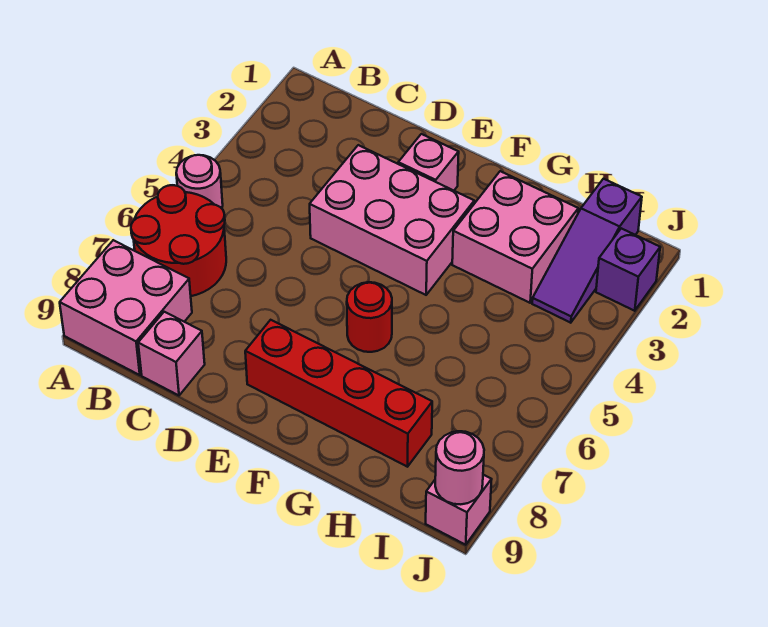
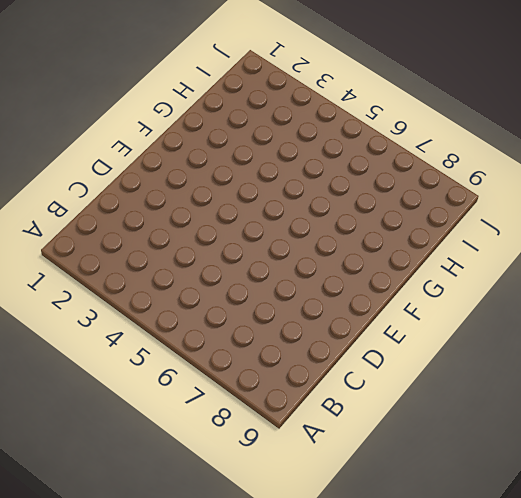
none -> pink 1x1 round brick [176,155,223,208]
none -> red 2x2 round brick [131,185,226,296]
none -> pink 2x2 brick [60,240,192,375]

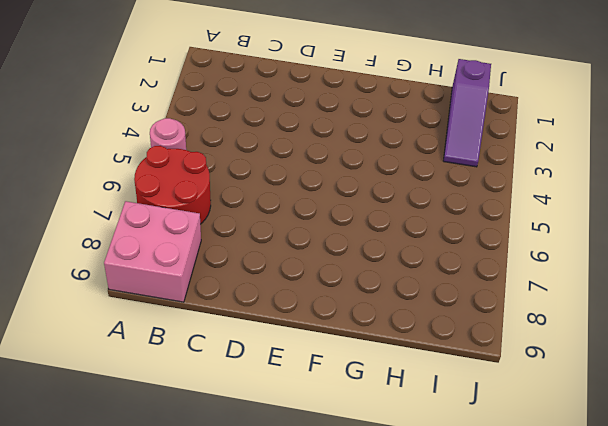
none -> pink 1x1 brick [138,312,205,395]
none -> pink 2x3 brick [310,145,474,295]
none -> pink 1x1 brick [398,134,459,191]

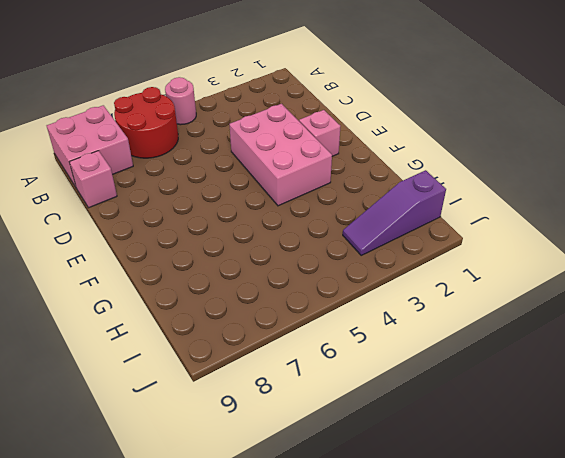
none -> red 1x4 brick [245,320,432,467]
none -> red 1x1 round brick [347,282,392,352]
none -> pink 2x2 brick [452,171,578,303]

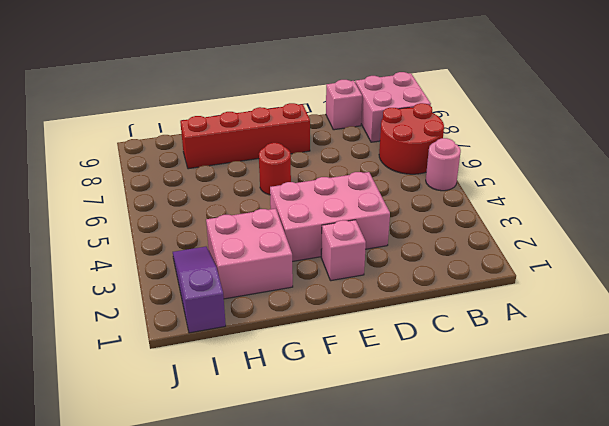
none -> purple 1x1 brick [596,228,660,311]
none -> pink 1x1 brick [426,475,492,545]
none -> pink 1x1 round brick [435,431,484,504]

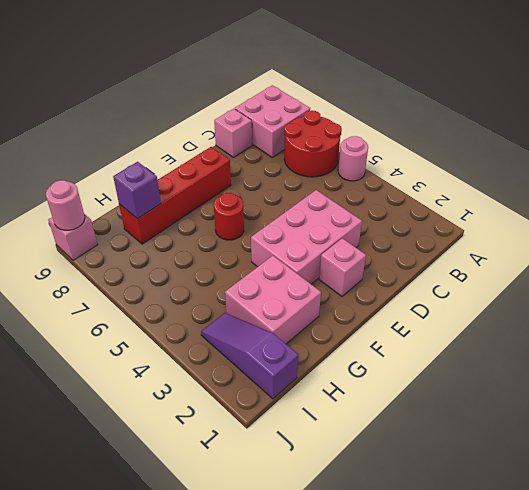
purple 1x1 brick [113,162,161,219] -> purple 1x1 brick moved to [596,228,660,311]

